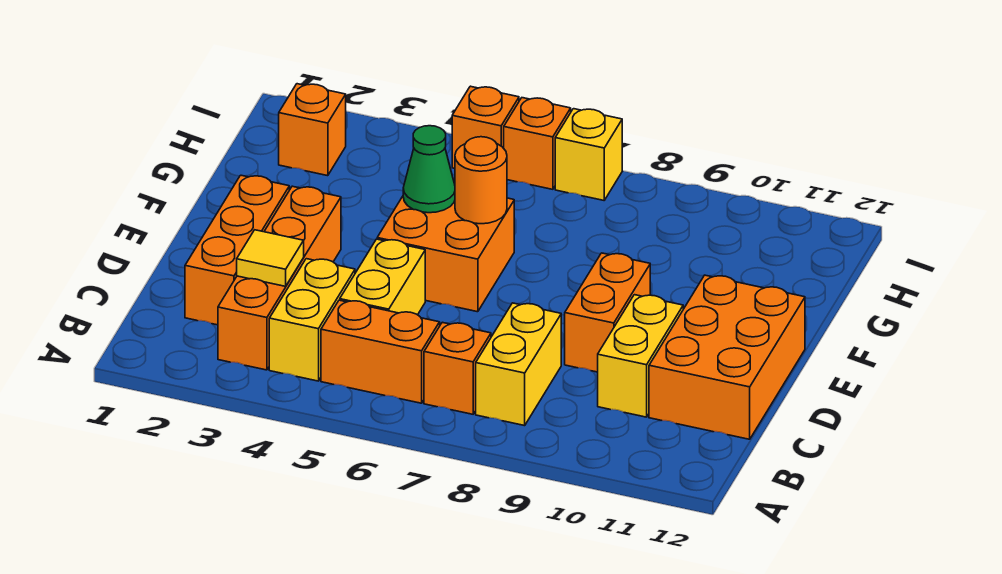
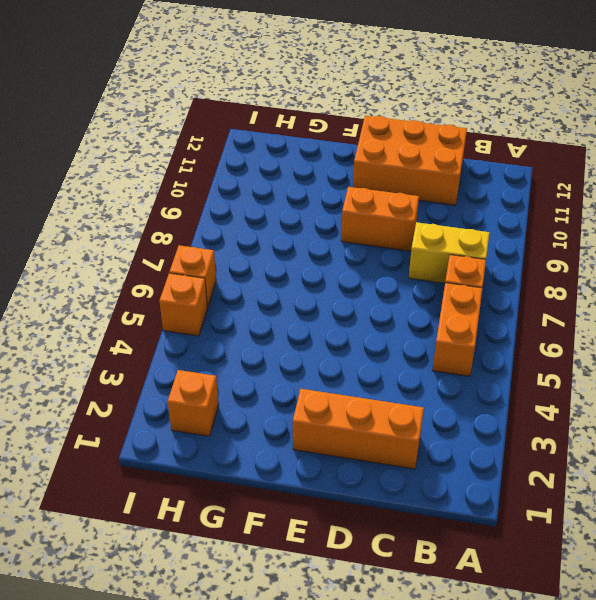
none -> orange 1x4 brick [218,186,341,370]
none -> yellow 1x2 brick [269,259,355,381]
none -> yellow 1x2 brick [340,239,425,315]

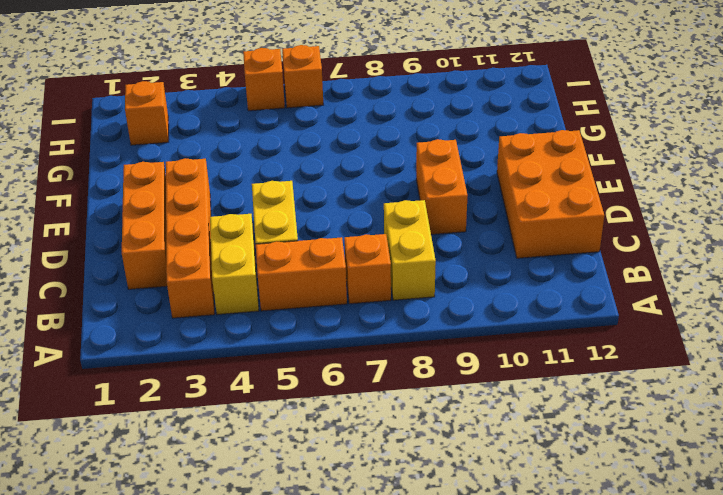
none -> yellow 1x2 brick [598,295,683,417]
none -> orange 2x2 brick [377,196,514,312]
none -> yellow 1x1 brick [555,109,622,200]

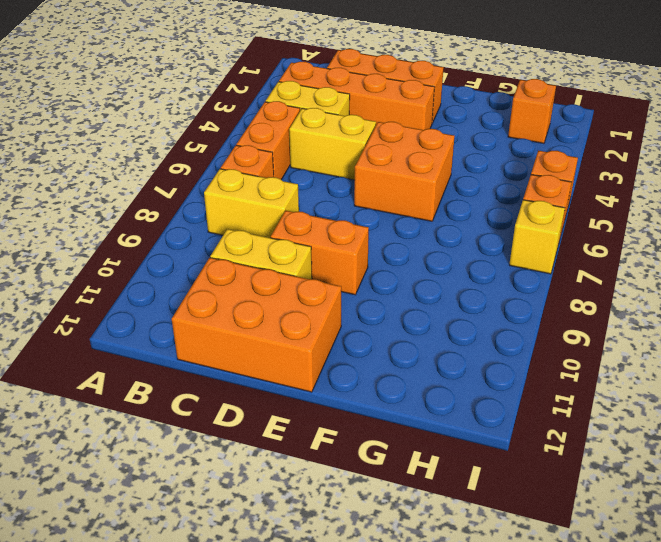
none -> yellow 1x1 tile [237,230,304,286]
none -> green 1x1 cone [403,126,455,213]
none -> orange 1x1 round brick [455,137,507,224]

